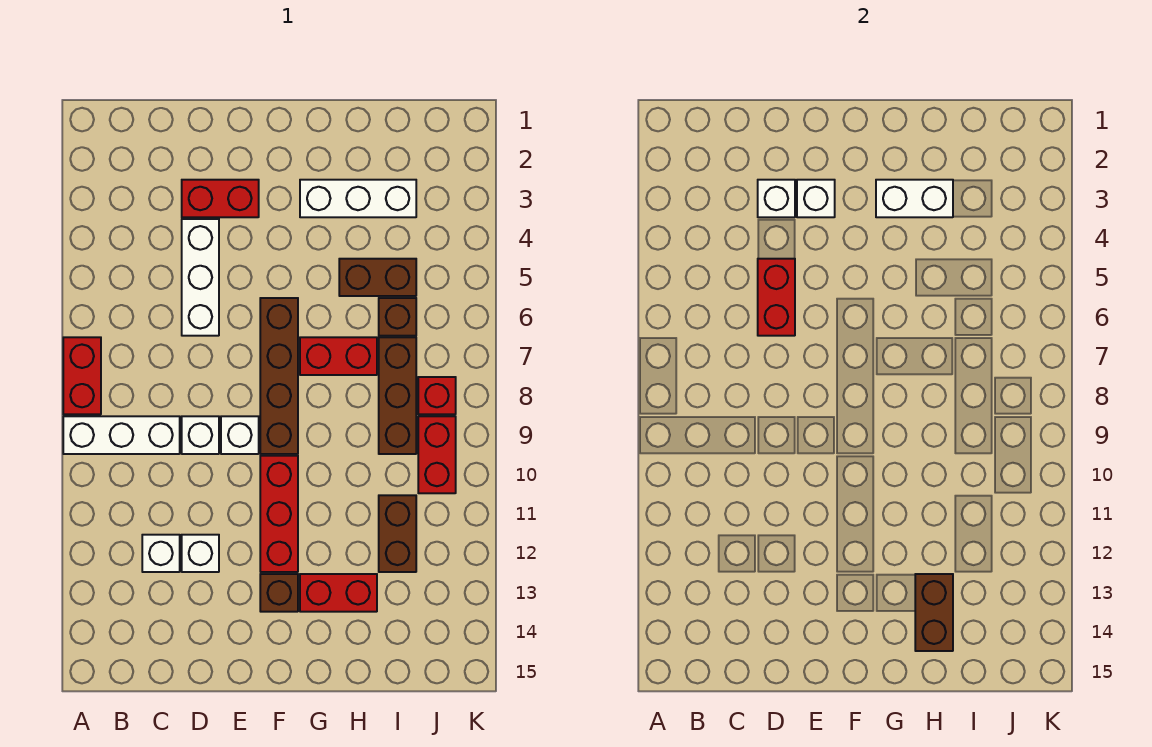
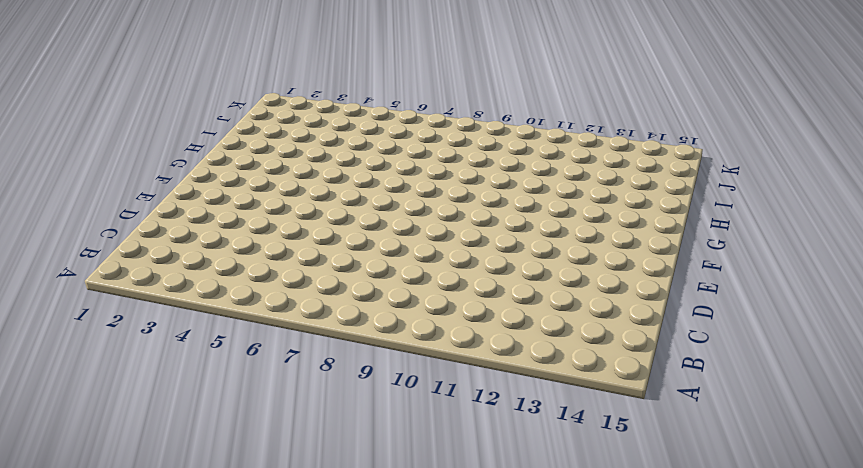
none -> red 1x2 brick [63,337,101,414]
none -> white 1x3 brick [63,416,180,454]
none -> white 1x1 brick [142,535,180,572]

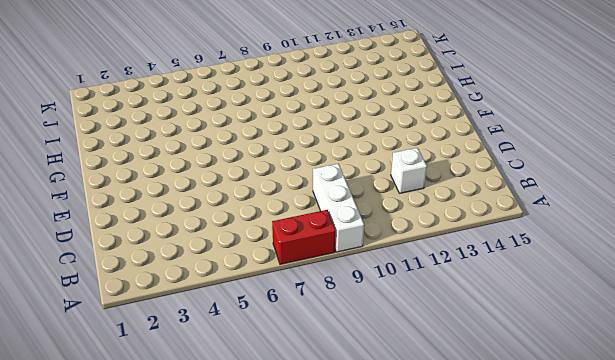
none -> red 1x2 brick [182,180,259,217]
none -> white 1x3 brick [182,219,219,336]
none -> white 1x1 brick [182,416,219,454]

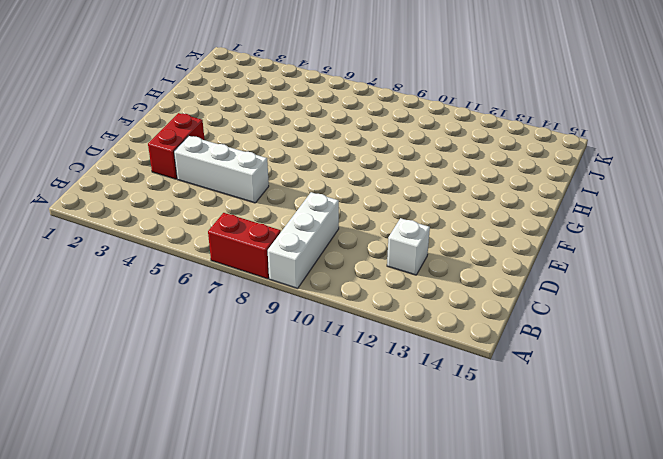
none -> white 1x1 brick [182,416,219,454]
none -> white 1x1 brick [182,535,219,572]
none -> white 1x1 brick [221,416,259,454]

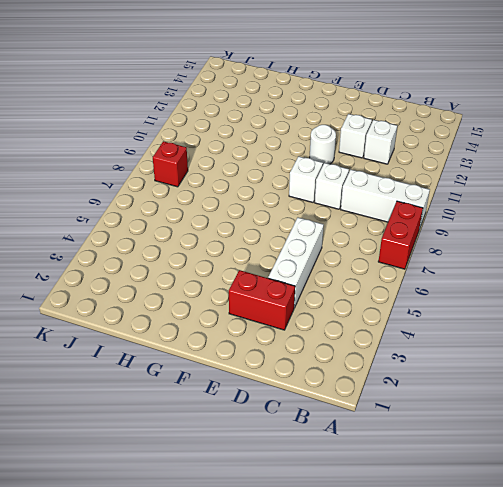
white 1x1 round brick [310,125,336,164] -> none
none -> brown 1x4 brick [260,298,298,454]
none -> red 1x3 brick [260,456,298,572]
none -> brown 1x1 brick [260,574,298,612]

